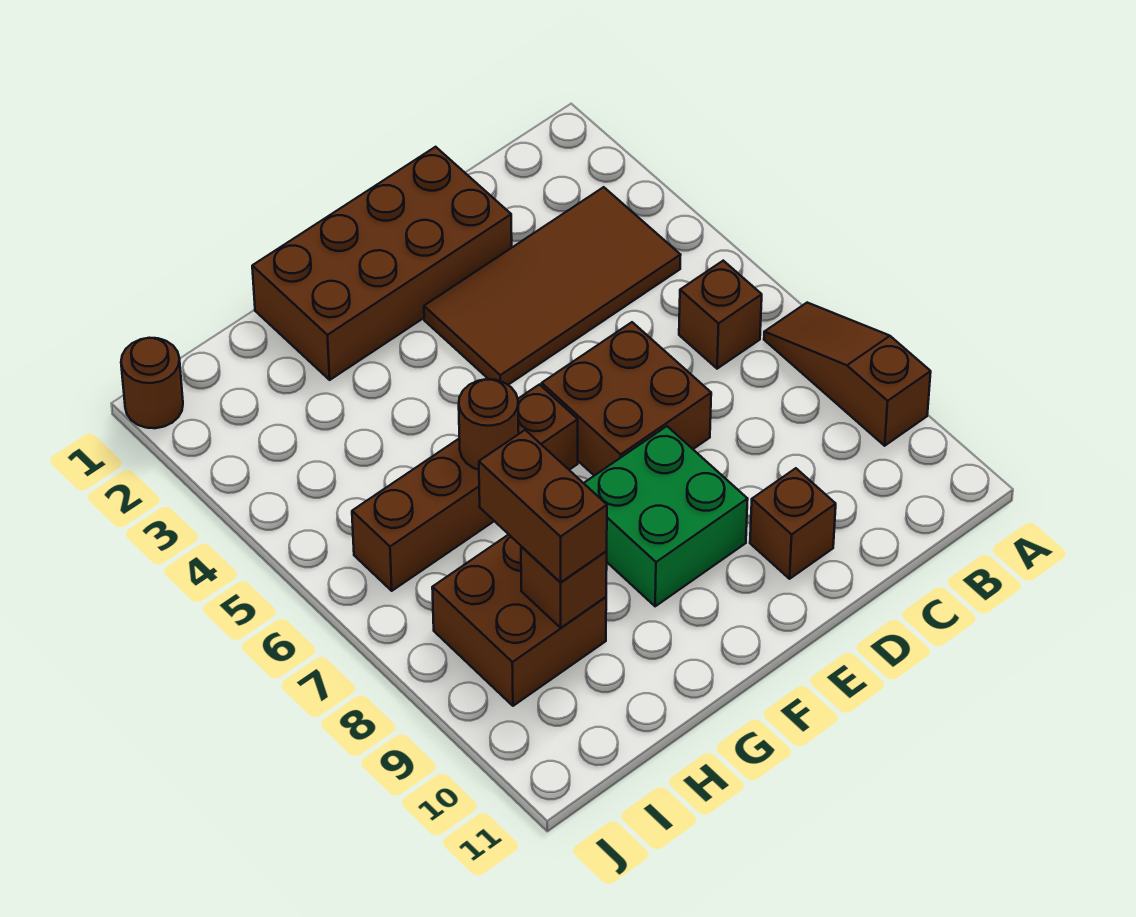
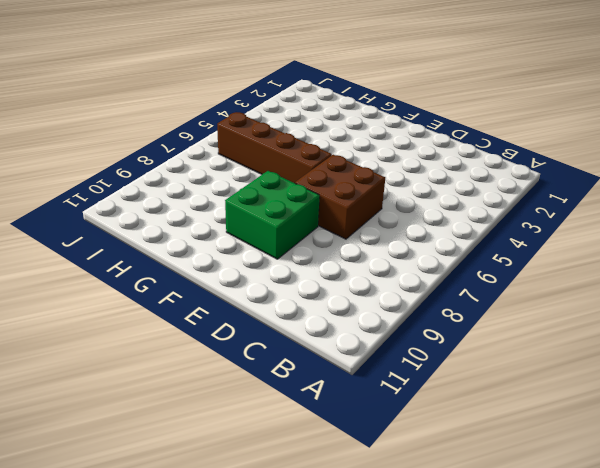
none -> brown 1x3 slope [764,303,931,446]
none -> brown 2x4 tile [424,187,681,385]
none -> brown 1x1 brick [679,261,762,369]

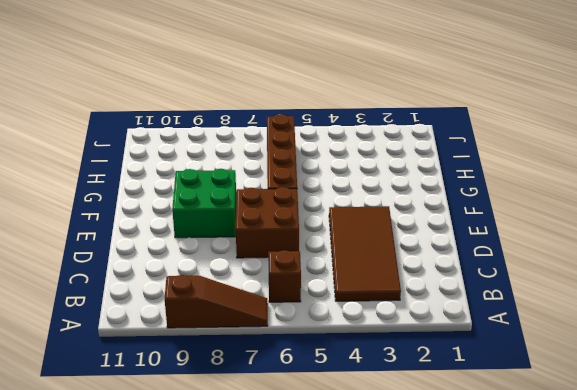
none -> brown 2x4 brick [252,147,512,380]
none -> brown 1x1 brick [750,468,836,579]
none -> brown 2x2 brick [432,535,606,706]

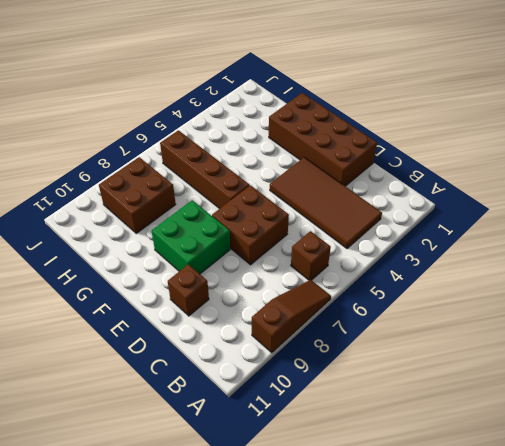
none -> brown 1x1 round brick [121,338,183,428]
none -> brown 1x1 round brick [459,379,519,470]
none -> brown 1x1 brick [521,546,607,628]

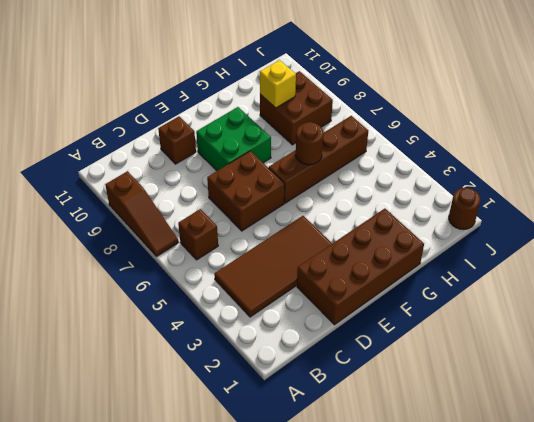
yellow 1x1 brick [260,60,296,108] -> brown 1x1 brick [521,546,607,628]
none -> brown 1x2 brick [479,430,607,583]

